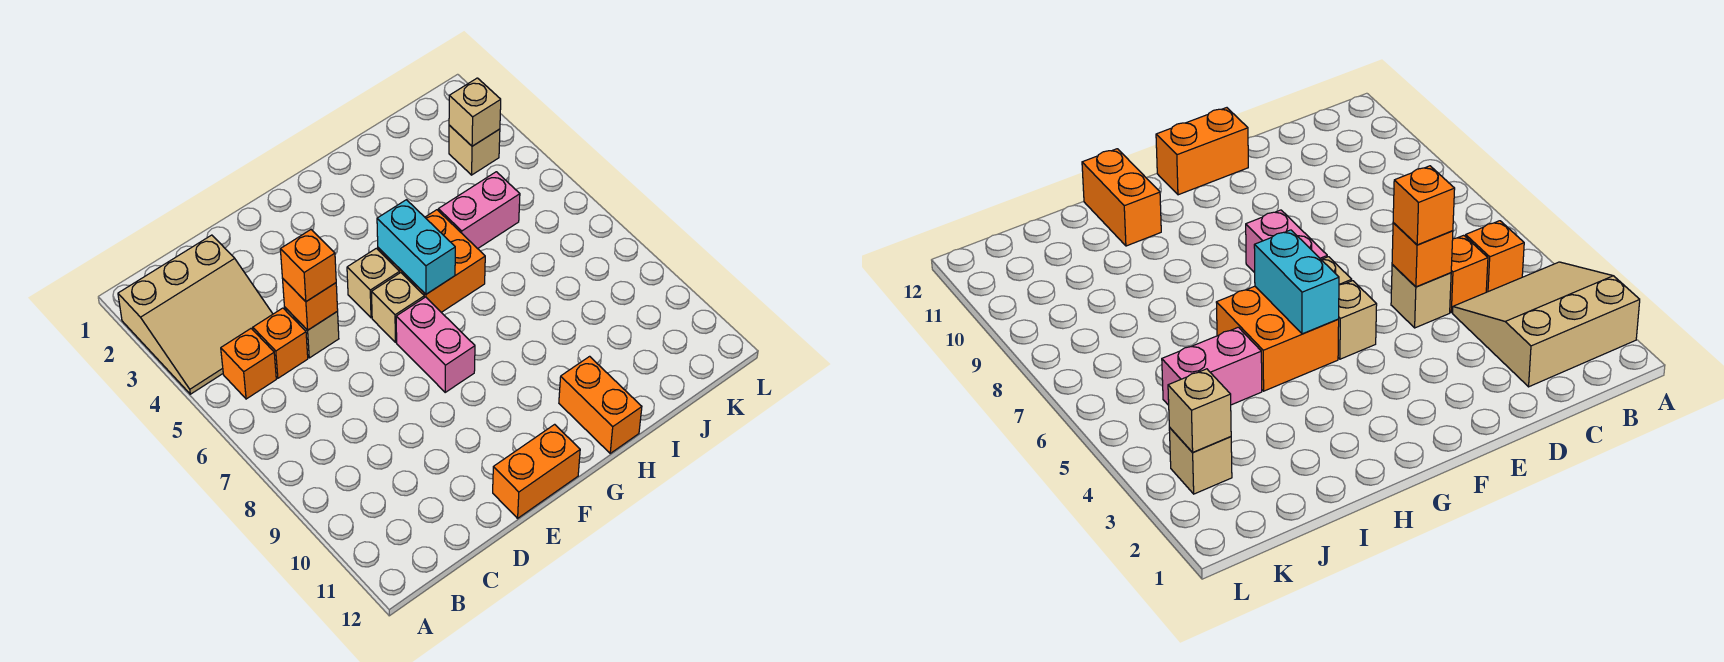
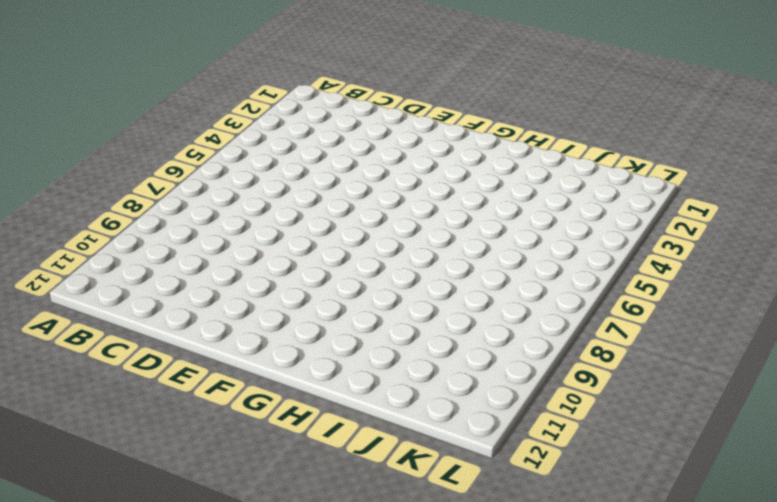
none -> tan 3x3 slope [118,235,273,394]
none -> orange 1x1 brick [221,328,276,399]
none -> orange 1x1 brick [253,308,308,378]

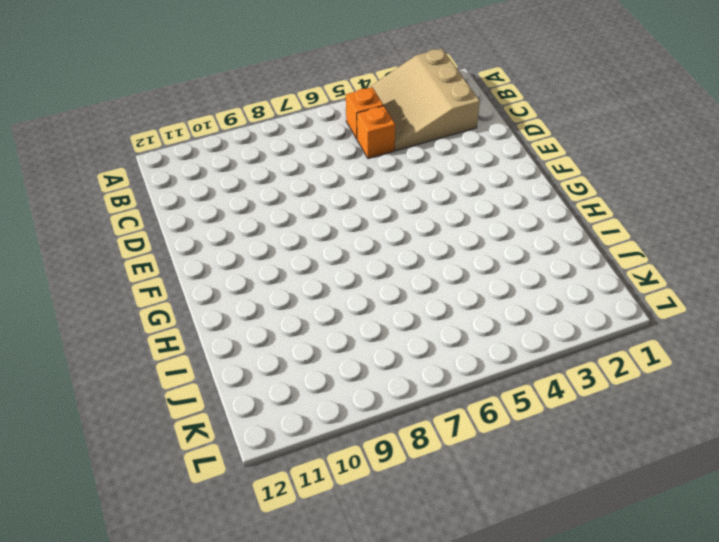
none -> tan 1x1 brick [285,308,339,358]
none -> orange 1x2 brick [493,424,580,518]
none -> tan 1x1 brick [347,248,400,318]

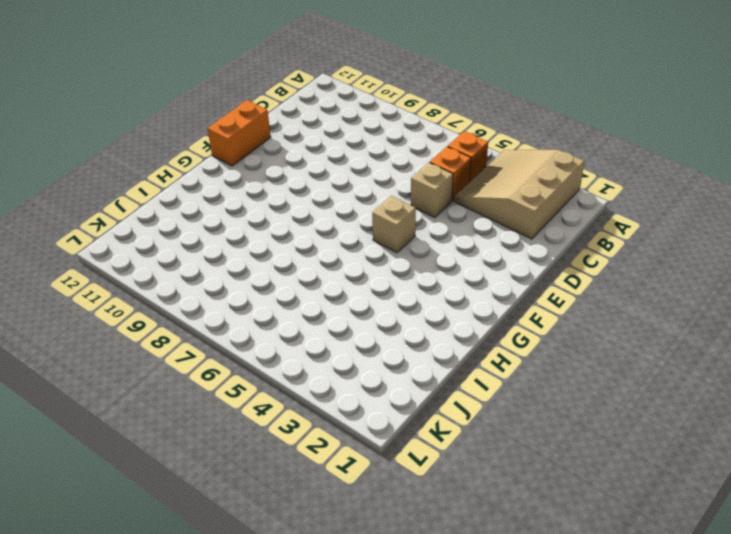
none -> tan 1x1 brick [371,273,424,342]
none -> pink 1x2 brick [396,297,475,392]
none -> orange 2x2 brick [378,210,485,312]

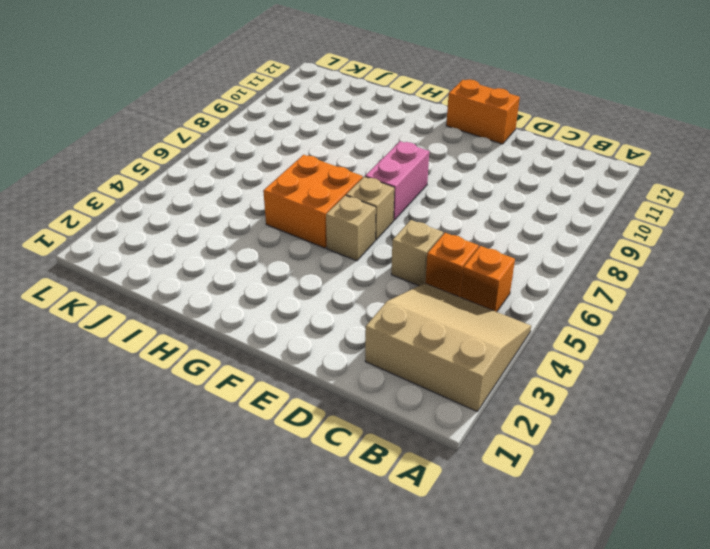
none -> orange 1x2 brick [559,356,642,453]
none -> pink 1x2 brick [438,172,520,249]
none -> tan 1x1 brick [449,125,500,175]

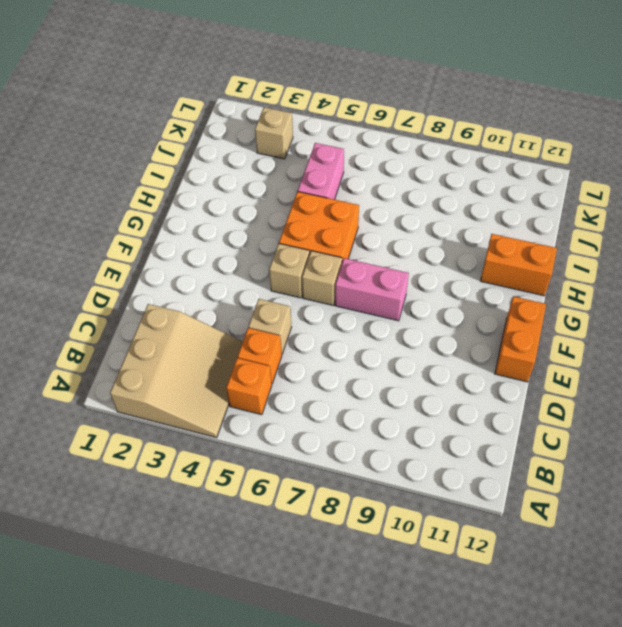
none -> orange 1x1 brick [283,279,338,330]
none -> cyan 1x2 brick [377,200,455,294]
none -> tan 1x1 brick [449,78,501,146]

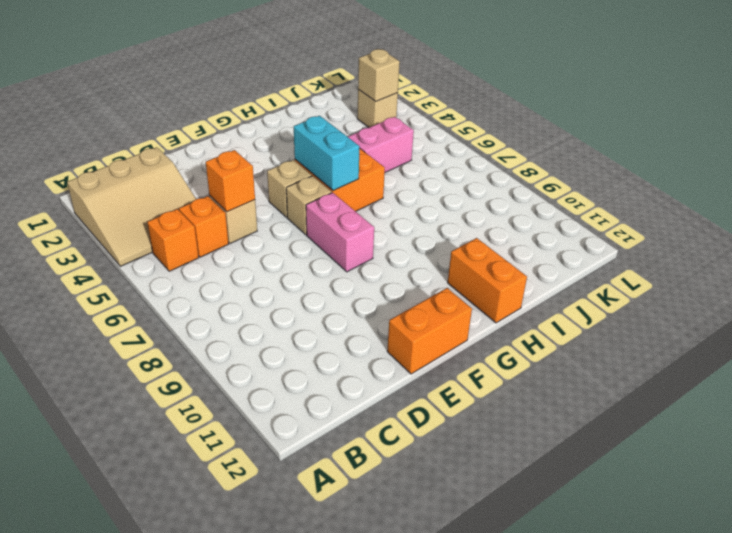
none -> orange 1x1 brick [280,230,336,301]

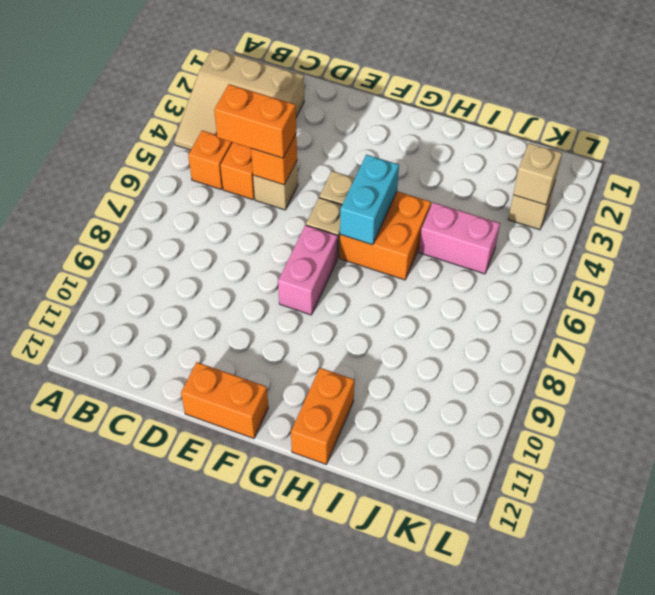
orange 1x2 brick [214,84,296,158] -> orange 1x1 brick [280,230,336,301]

